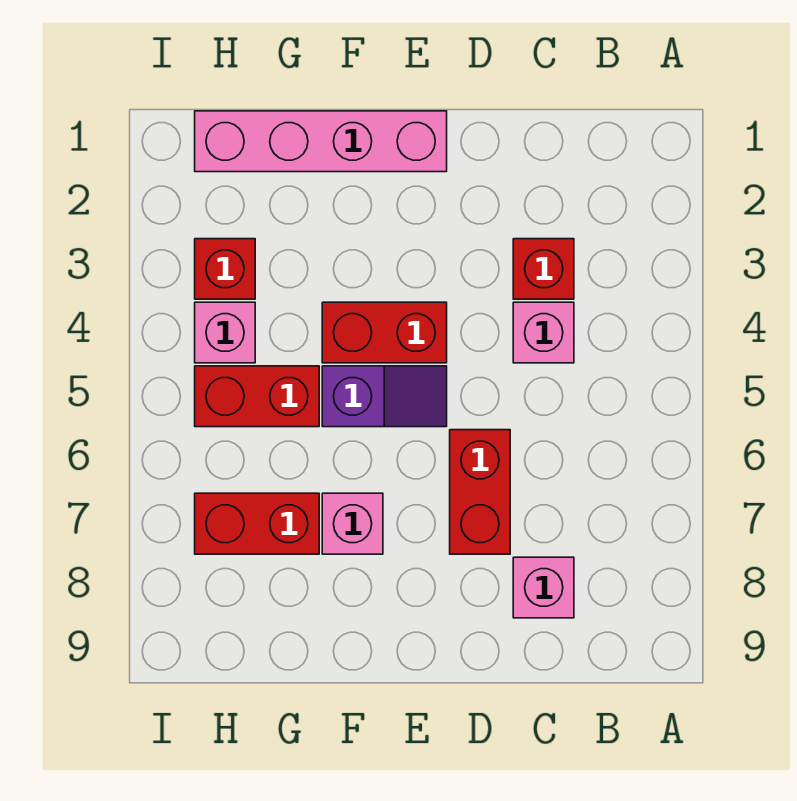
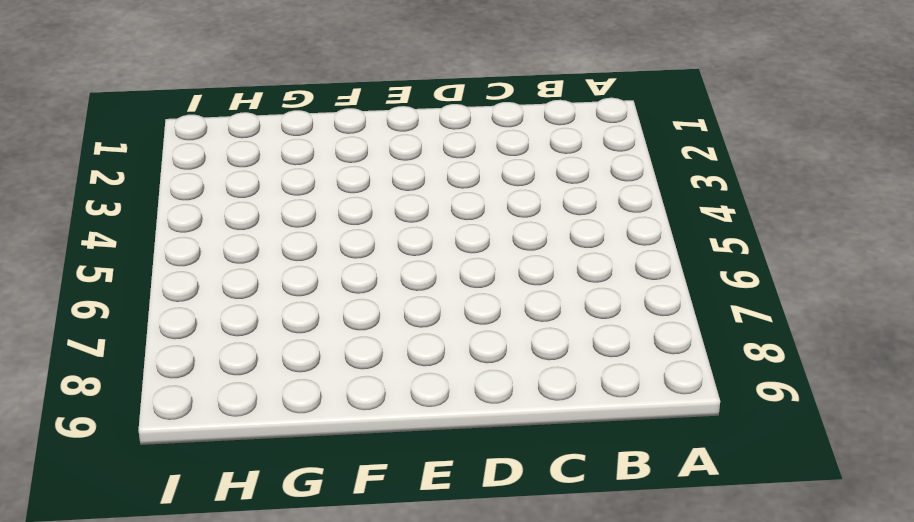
none -> red 1x1 brick [513,239,574,299]
none -> pink 1x1 brick [513,302,574,363]
none -> pink 1x1 brick [513,557,574,618]

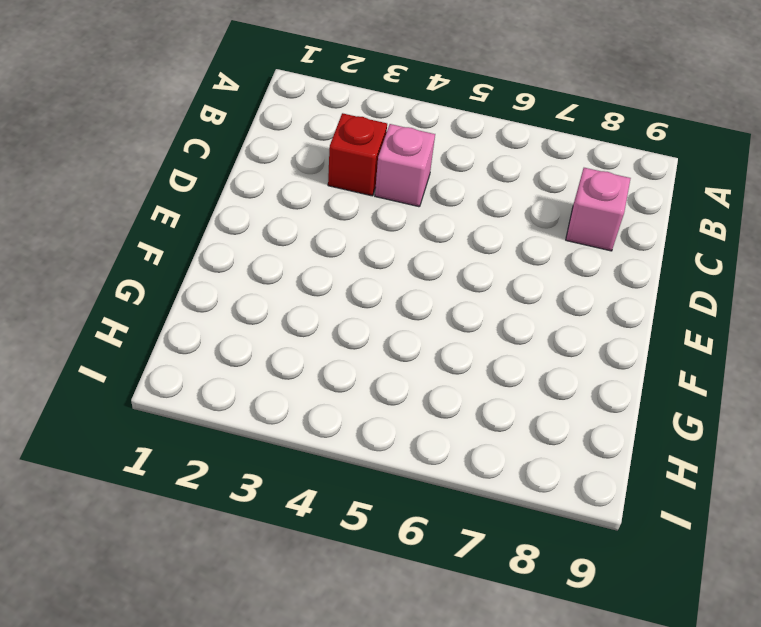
none -> red 1x2 brick [450,430,510,554]
none -> pink 1x4 brick [195,111,447,172]
none -> red 1x2 brick [322,302,447,363]

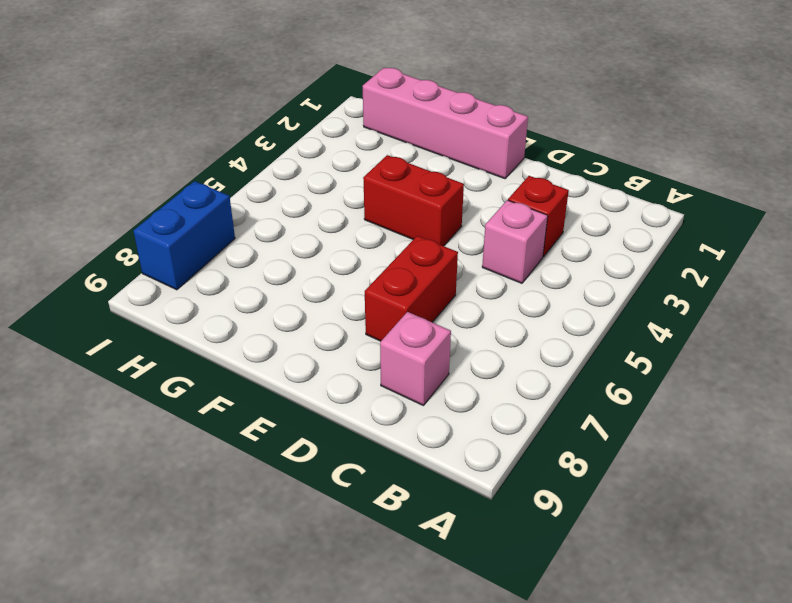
blue 1x2 brick [133,181,235,290] -> none
none -> purple 1x2 slope [322,366,447,427]
none -> pink 1x1 brick [322,493,383,554]
none -> red 1x2 brick [195,366,319,427]

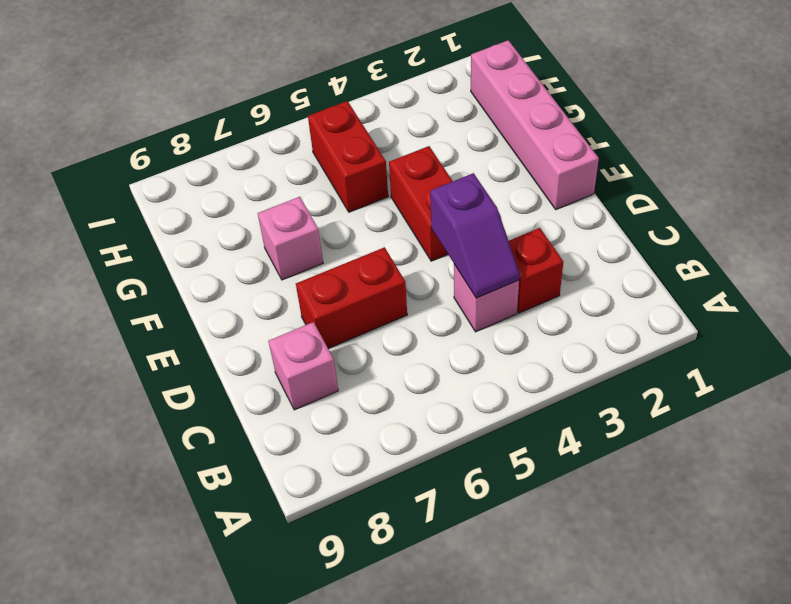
purple 1x2 slope [430,173,520,298] -> purple 1x2 slope moved to [322,366,447,427]
none -> red 1x2 brick [195,493,319,554]
none -> red 1x1 brick [195,239,255,299]
none -> pink 1x1 brick [195,302,255,363]

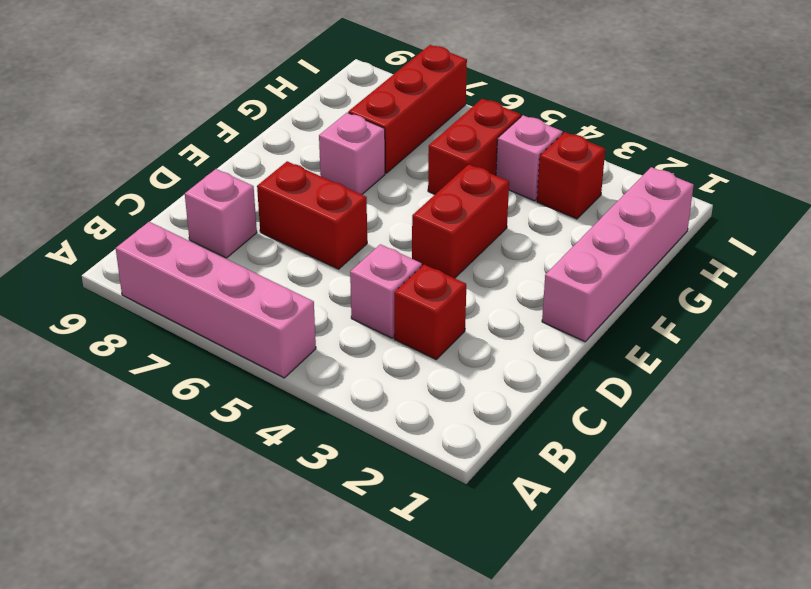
pink 1x4 brick [116,222,316,378] -> none
red 1x3 brick [348,45,467,173] -> red 1x2 brick [195,493,319,554]
none -> purple 1x2 slope [322,366,447,427]

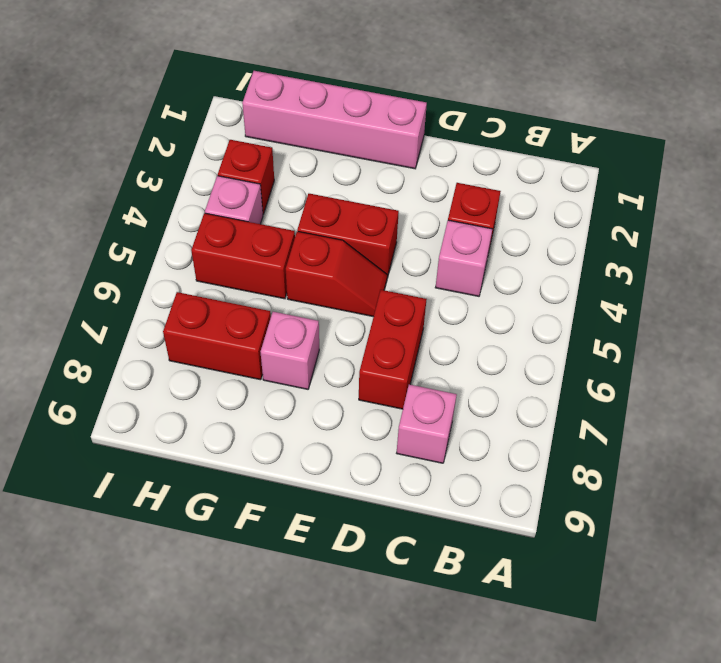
red 1x2 slope [286,231,387,317] -> purple 1x2 slope [322,366,447,427]

